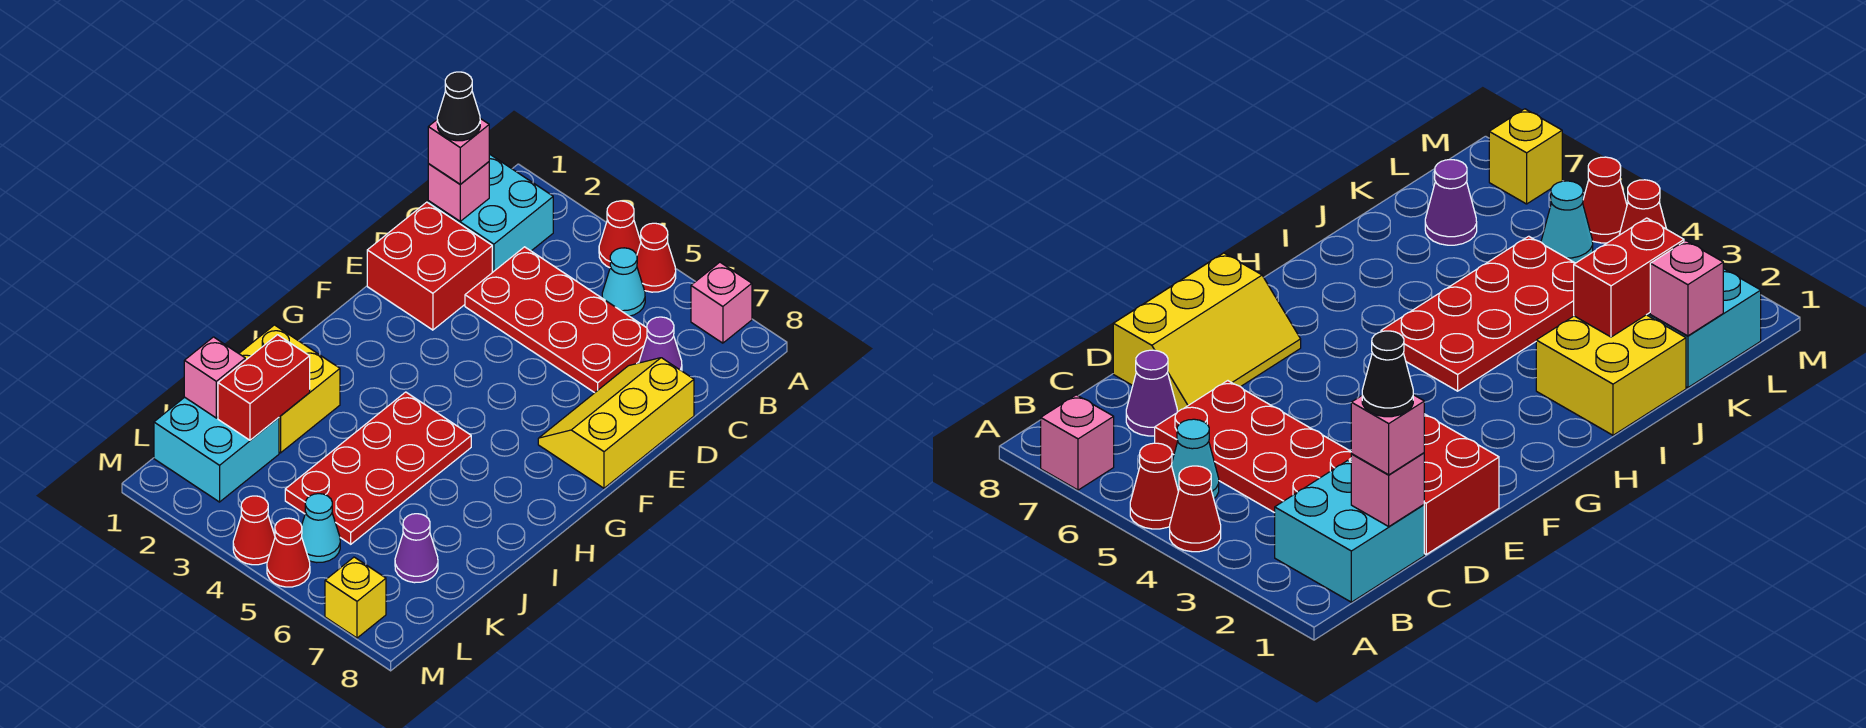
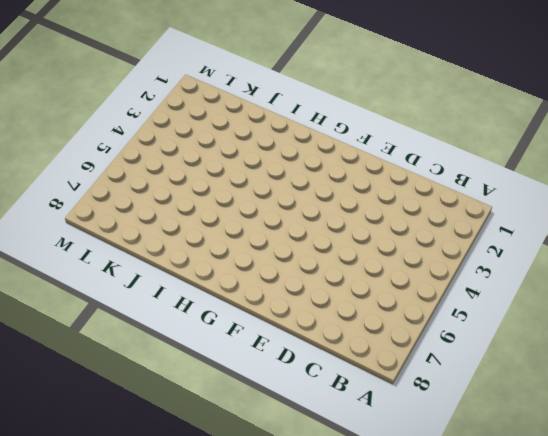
none -> red 1x1 cone [599,201,641,268]
none -> red 1x1 cone [637,223,676,292]
none -> pink 1x1 brick [691,262,752,343]

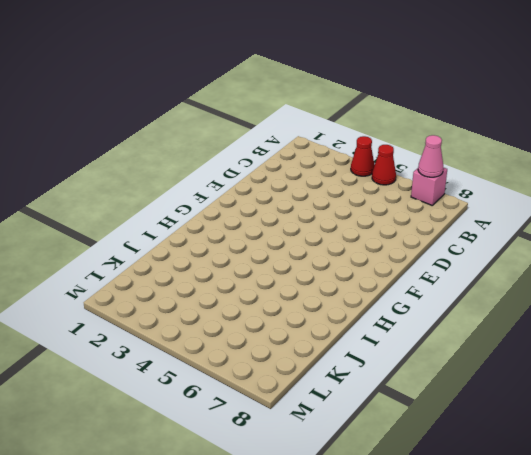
pink 1x1 cone [418,135,443,177] -> none
none -> cyan 2x2 brick [428,154,553,273]
none -> cyan 1x1 cone [602,248,645,316]
none -> red 2x4 plate [465,247,647,393]

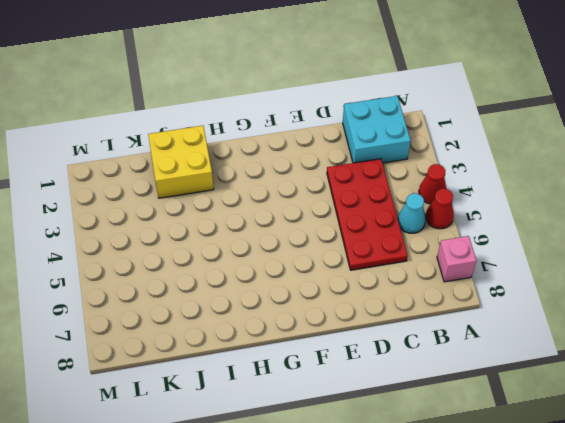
none -> purple 1x1 cone [639,317,682,371]
none -> red 2x2 brick [367,202,492,330]
none -> yellow 2x3 slope [538,358,694,488]

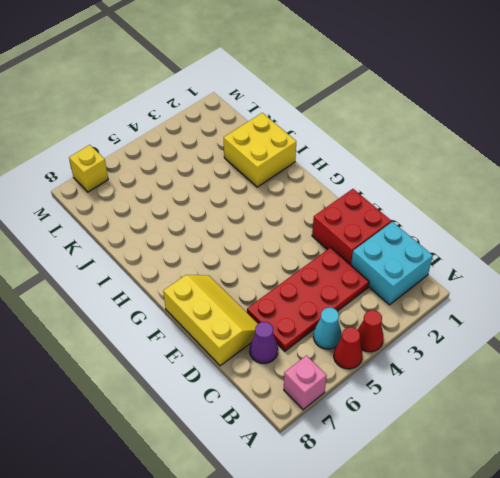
none -> red 2x4 plate [285,392,471,544]
none -> cyan 2x2 brick [154,397,279,502]
none -> purple 1x1 cone [395,514,438,583]

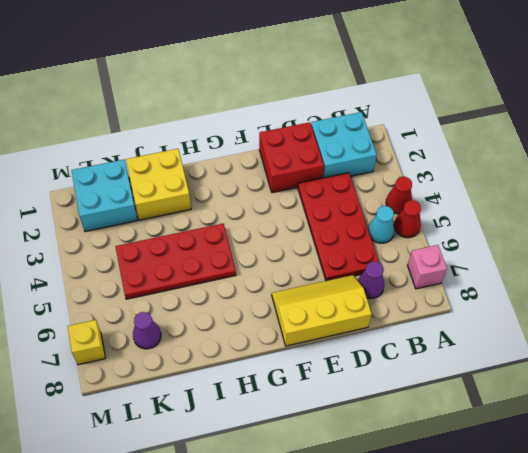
none -> cyan 1x1 cone [301,494,340,563]
none -> red 1x1 cone [233,496,275,565]
none -> red 1x1 cone [267,518,310,587]

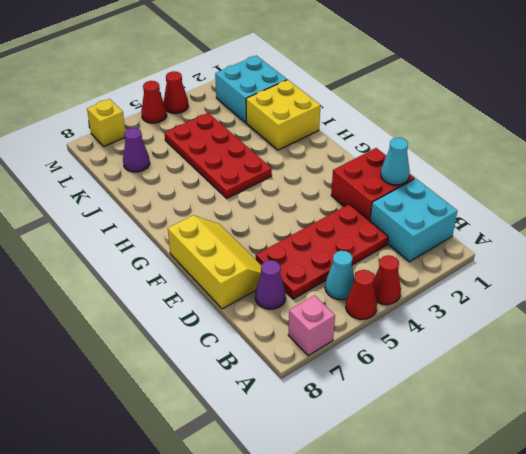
cyan 1x1 cone [381,138,410,185] -> cyan 1x1 cone moved to [301,494,340,563]
none -> pink 1x1 brick [428,162,489,221]
none -> red 1x2 brick [218,335,310,440]
none -> pink 1x1 brick [184,337,245,418]

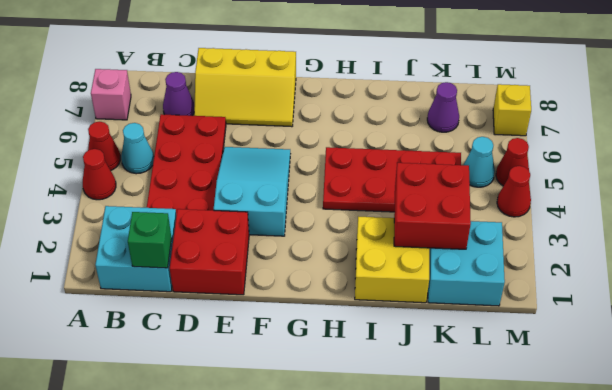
green 1x1 brick [128,212,172,268] -> pink 1x1 brick [428,162,489,221]
cyan 2x3 slope [214,147,290,236] -> none
red 2x2 brick [394,163,471,249] -> red 1x2 brick [218,335,310,440]
none -> pink 1x1 brick [184,337,245,418]
none -> pink 1x1 brick [428,119,489,184]
none -> black 1x1 cone [437,72,480,141]

